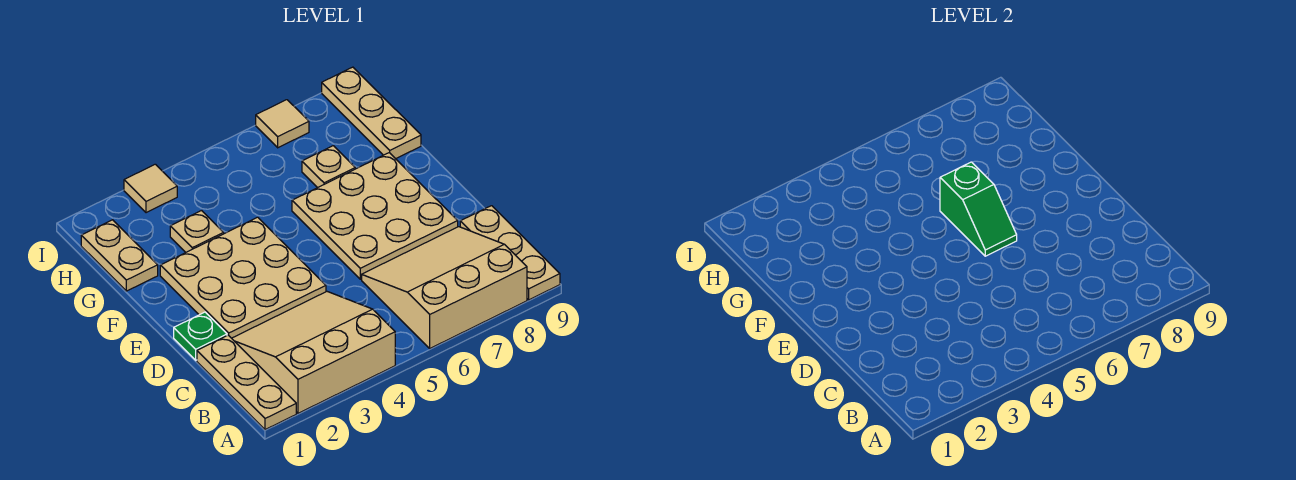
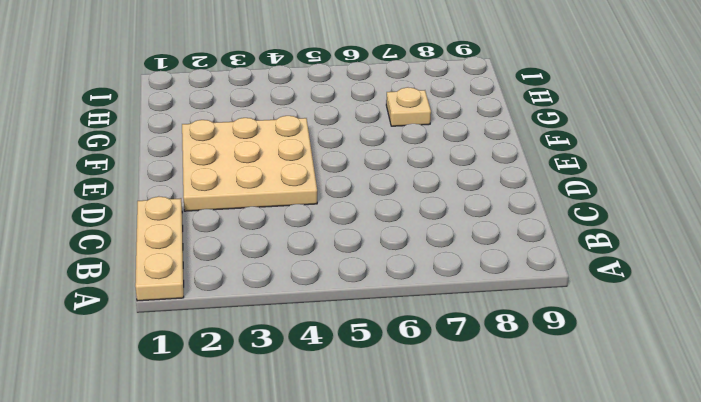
none -> tan 3x3 slope [232,292,395,413]
none -> tan 3x3 slope [362,227,527,348]
none -> tan 1x3 plate [460,206,560,300]

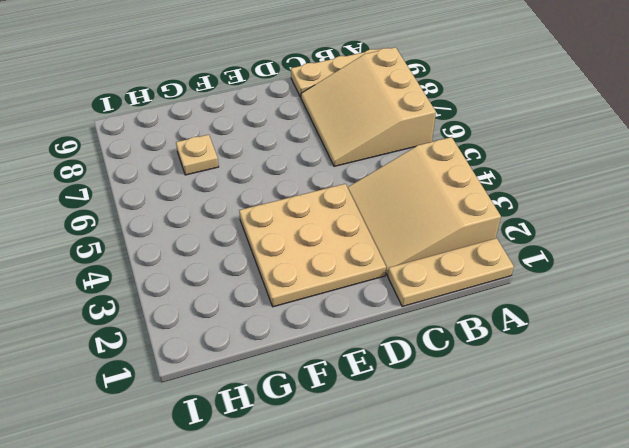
none -> green 1x1 plate [174,312,227,360]
none -> tan 3x3 plate [292,153,458,279]
none -> tan 1x2 plate [81,220,158,291]

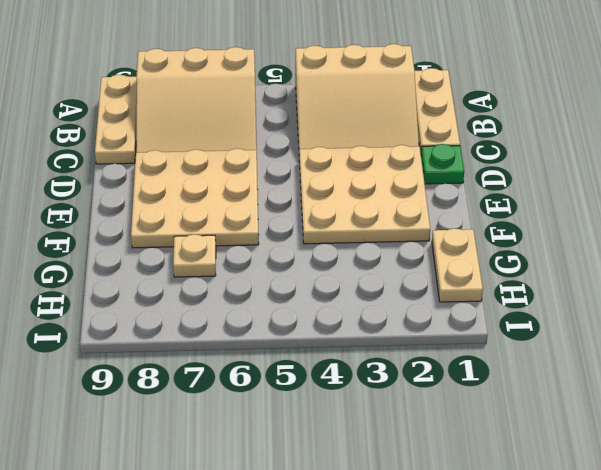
none -> tan 1x1 plate [170,211,224,252]
none -> tan 1x3 plate [322,67,421,159]
none -> tan 1x1 tile [124,164,177,213]

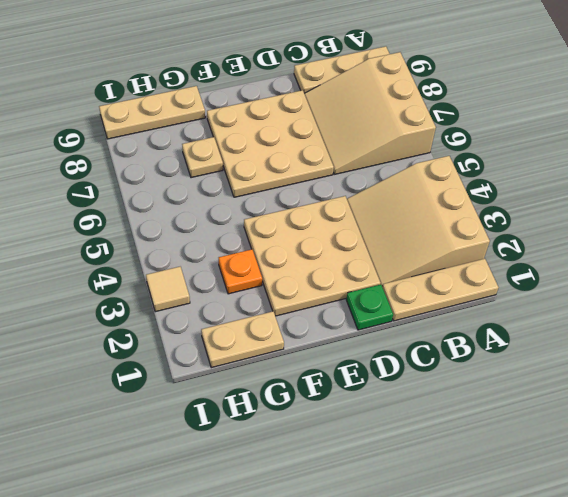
orange 1x1 plate [219,249,262,294] -> tan 1x1 plate [170,211,224,252]
none -> tan 1x1 tile [256,100,309,148]
none -> green 1x2 slope [940,162,1017,256]

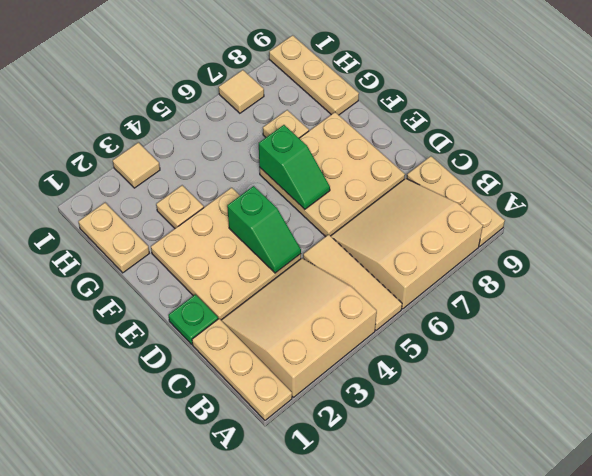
tan 1x3 tile [303,235,402,330] -> none
green 1x2 slope [227,186,301,273] -> none

